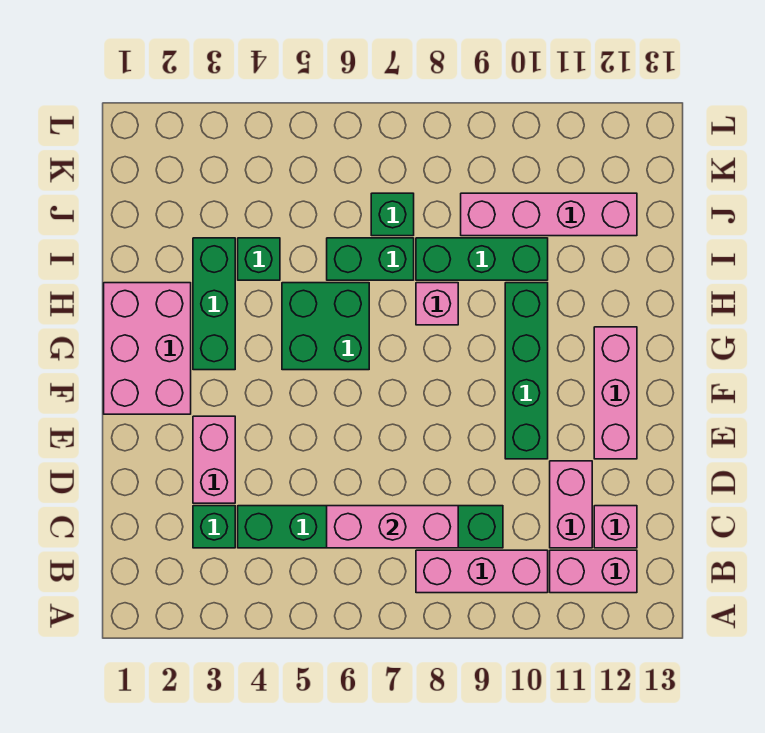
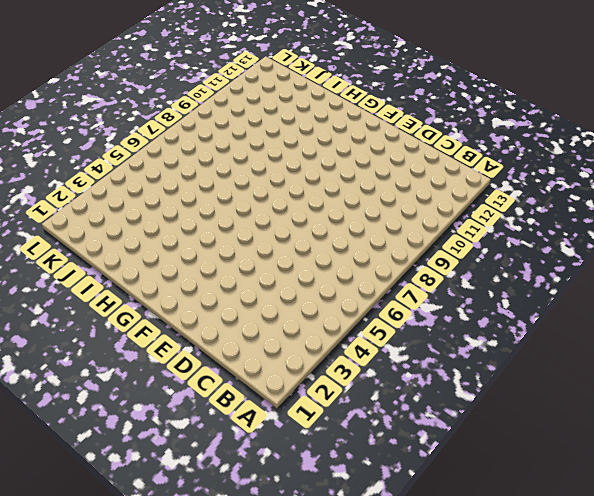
none -> pink 1x3 brick [416,550,548,593]
none -> pink 1x2 brick [550,550,637,593]
none -> green 1x1 brick [193,506,235,548]

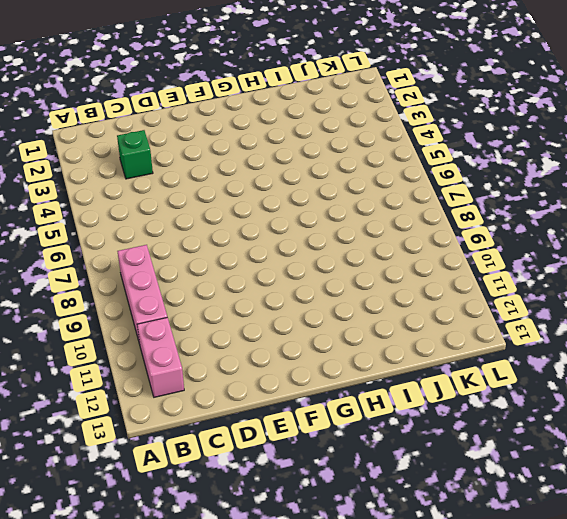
none -> green 1x6 brick [238,506,503,548]
none -> pink 1x2 brick [550,461,592,548]
none -> pink 1x1 brick [594,506,637,548]

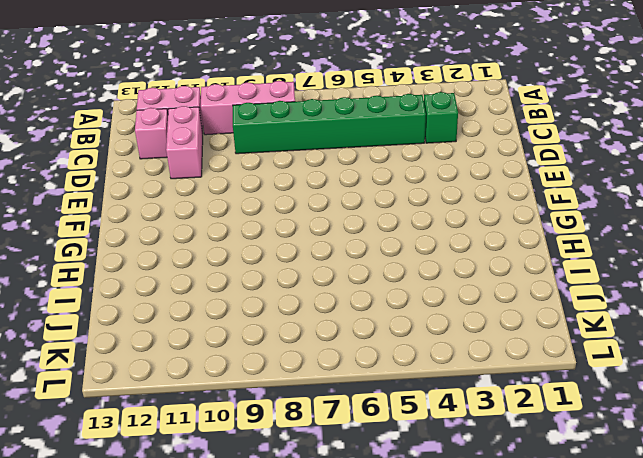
none -> pink 1x2 brick [193,416,235,503]
none -> green 1x4 brick [505,283,548,459]
none -> pink 1x3 brick [594,327,637,459]

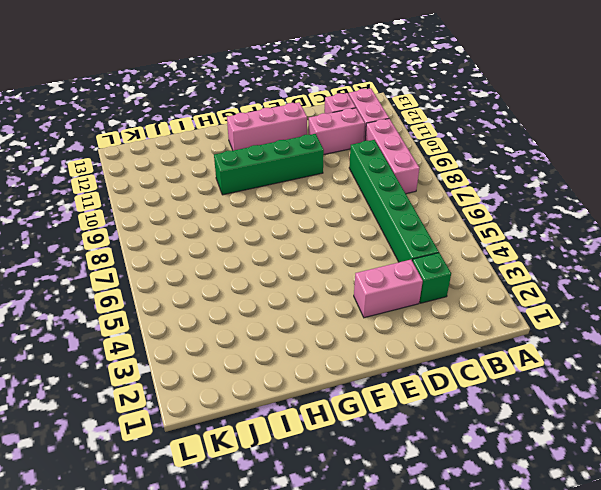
none -> pink 2x3 brick [104,283,191,414]
none -> green 1x3 brick [193,238,235,370]
none -> green 2x2 brick [282,283,369,370]

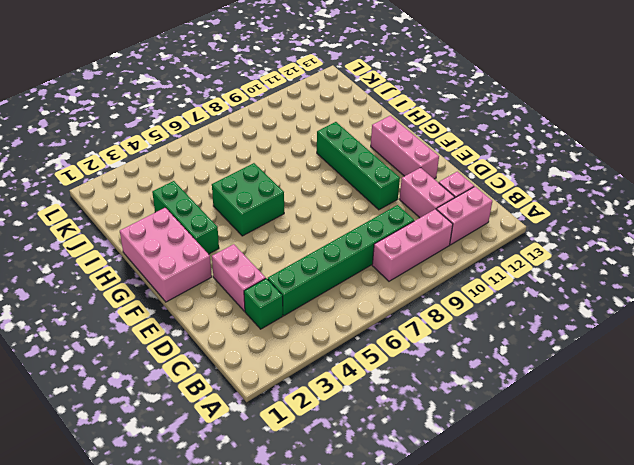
none -> pink 1x1 brick [416,283,458,325]
none -> green 1x1 brick [238,238,280,280]
none -> green 1x2 brick [327,238,414,280]

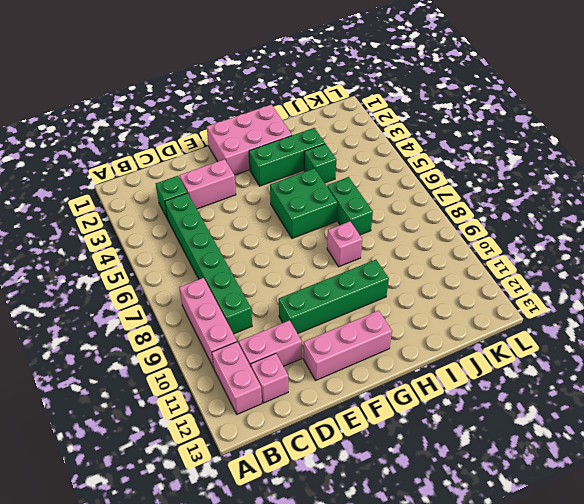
none -> green 1x3 brick [416,238,548,280]
none -> green 1x1 brick [371,193,414,236]
none -> pink 1x4 brick [461,193,637,236]

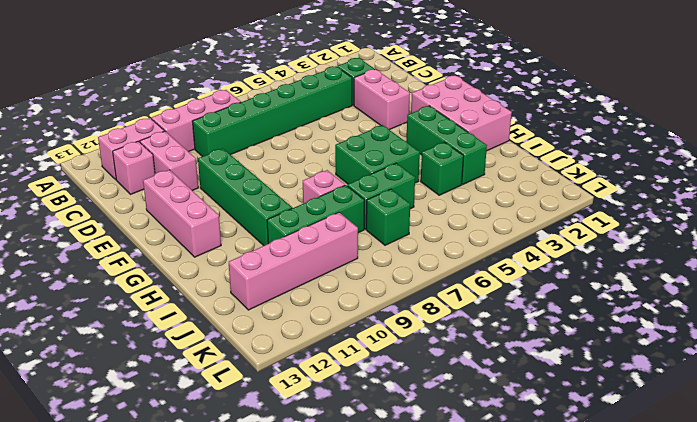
none -> pink 1x3 brick [327,506,458,548]

